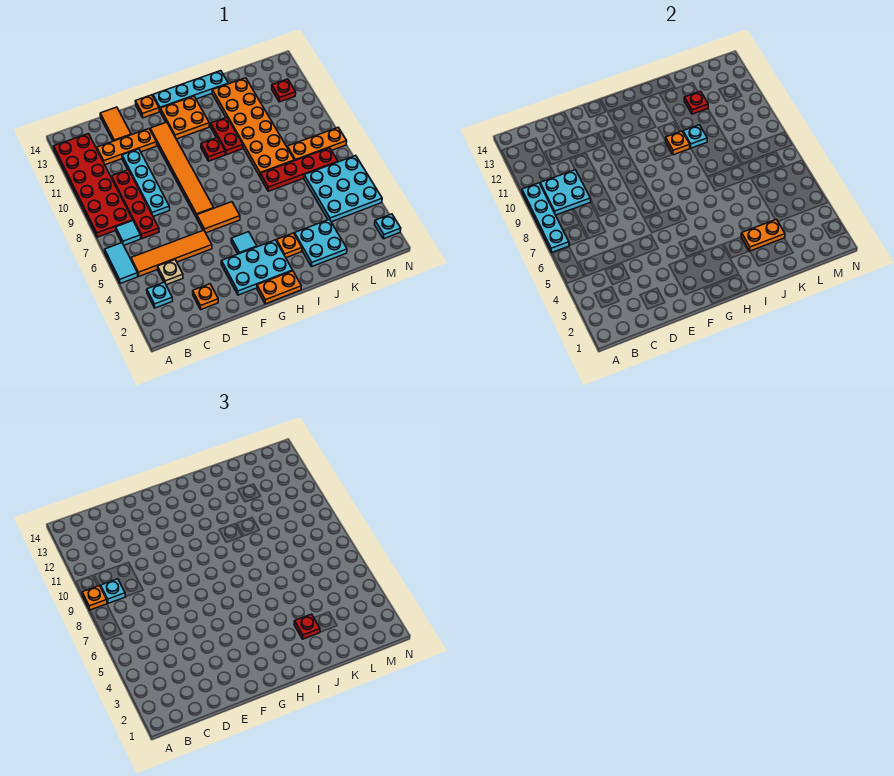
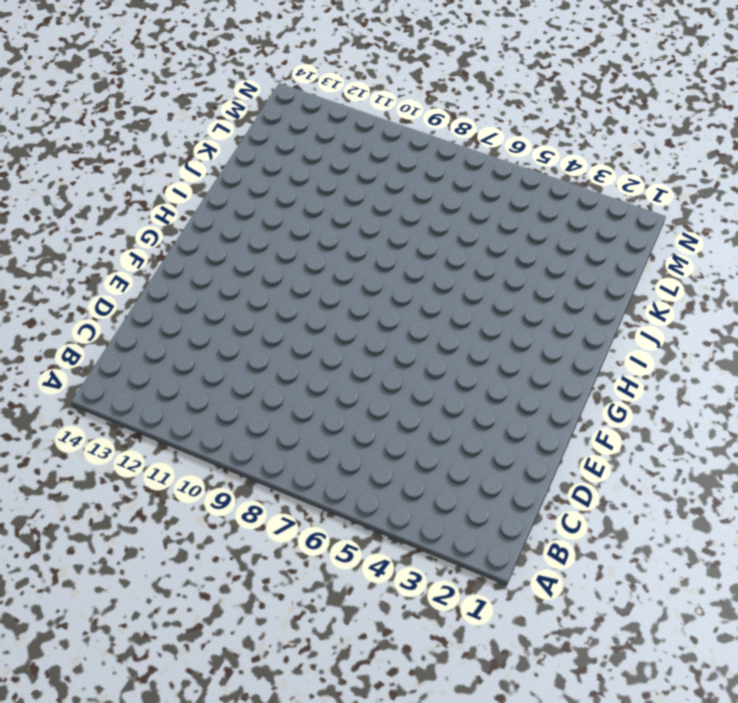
none -> cyan 1x2 tile [105,243,138,284]
none -> red 2x6 plate [54,134,133,237]
none -> cyan 1x1 plate [147,282,173,308]
none -> orange 1x4 tile [131,230,212,276]

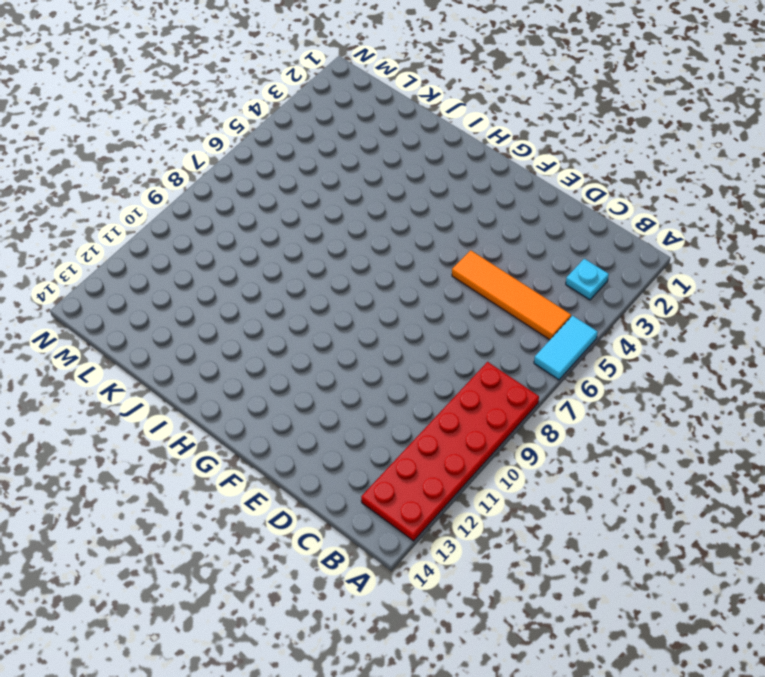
none -> cyan 1x1 tile [116,221,141,245]
none -> tan 1x1 plate [158,260,183,285]
none -> red 1x4 plate [111,170,159,239]
none -> orange 1x3 plate [97,129,157,165]

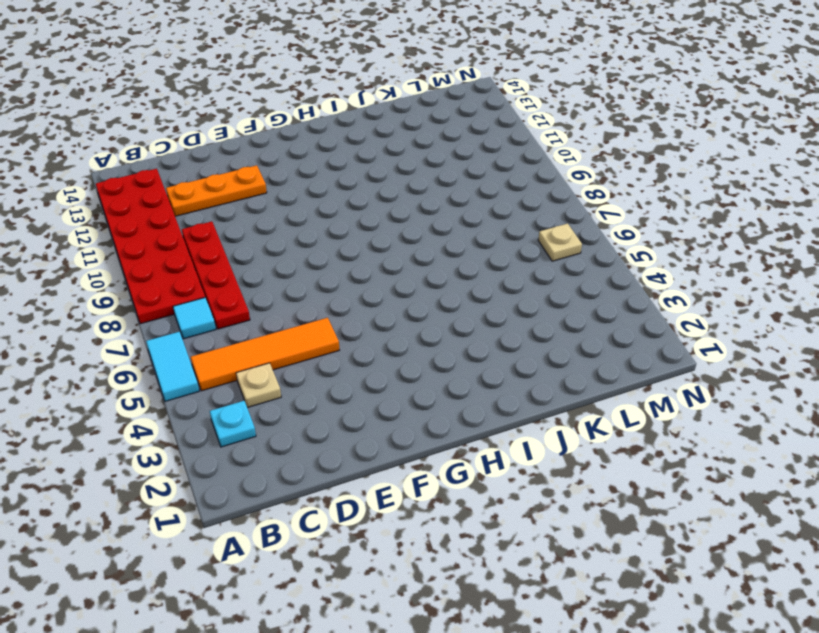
tan 1x1 plate [538,224,582,261] -> cyan 3x3 plate [304,156,382,222]
none -> orange 1x1 plate [193,284,218,309]
none -> cyan 1x4 plate [122,149,170,217]
none -> orange 1x2 tile [100,107,131,141]
none -> cyan 2x3 plate [221,240,293,295]

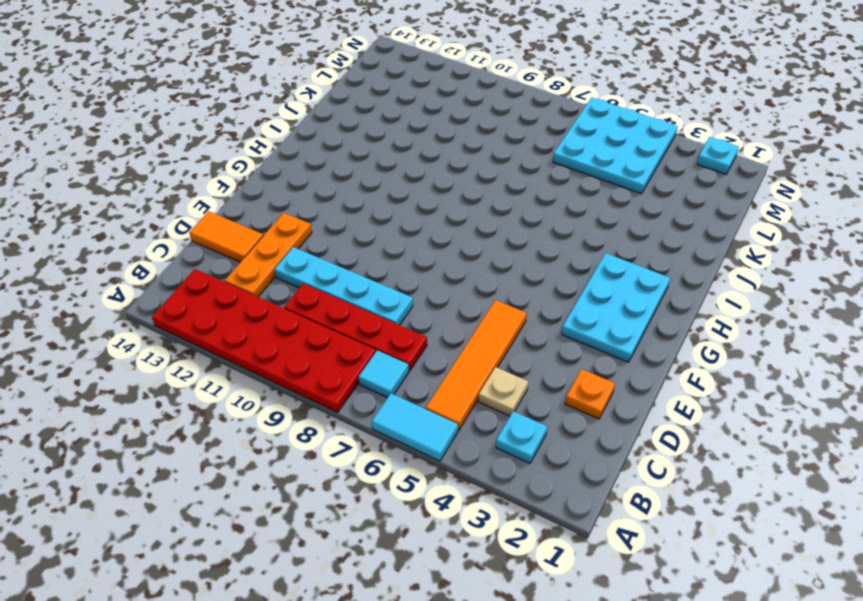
none -> orange 1x2 tile [197,202,240,233]
none -> orange 1x6 tile [150,122,214,218]
none -> orange 1x1 plate [135,95,159,118]
none -> orange 1x2 plate [257,271,301,304]

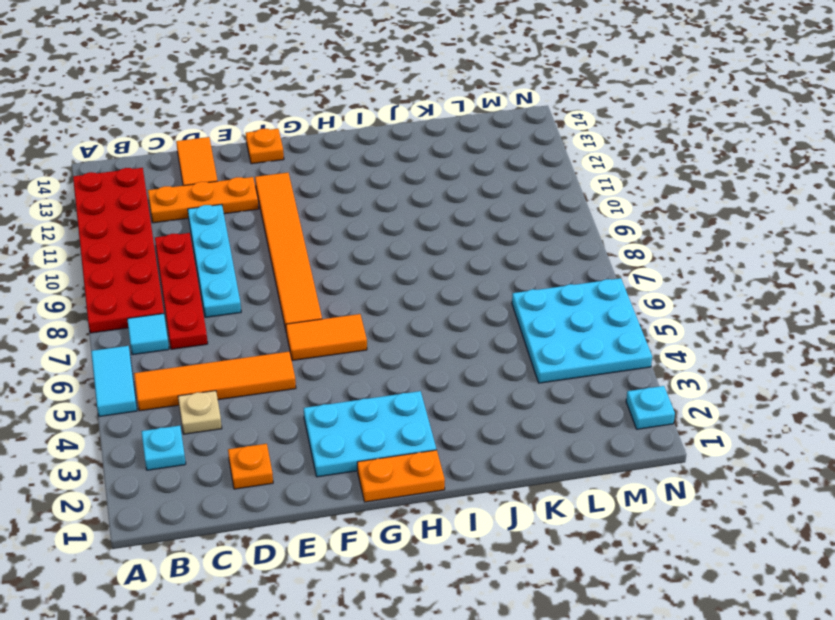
none -> cyan 1x1 tile [231,232,257,254]
none -> orange 2x2 plate [160,96,209,139]
none -> cyan 1x4 plate [153,71,228,111]
none -> red 1x1 plate [201,138,225,161]

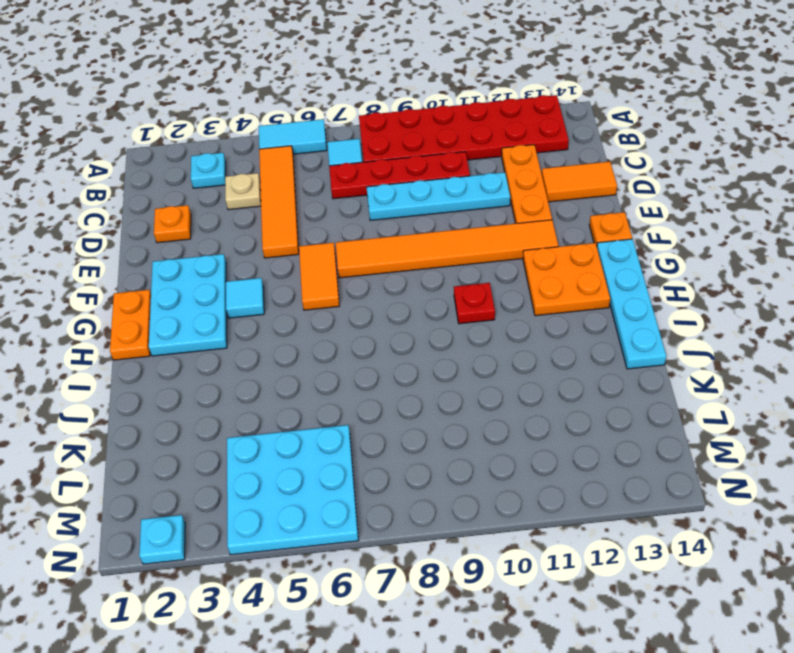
none -> orange 1x1 plate [276,233,302,258]
none -> red 1x2 plate [211,117,243,155]
none -> cyan 2x2 plate [294,219,347,266]
none -> red 1x4 plate [260,148,338,191]

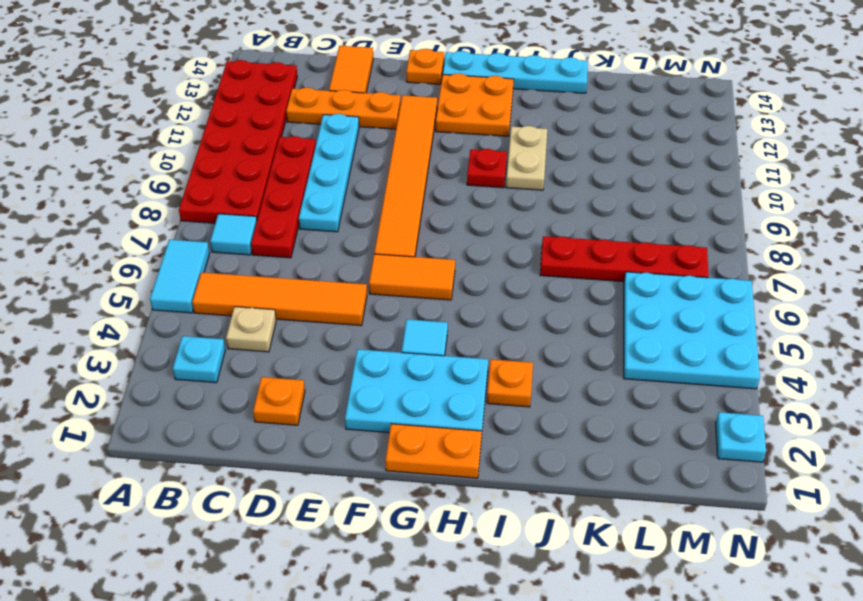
tan 1x2 plate [506,126,547,190] -> red 1x2 plate [211,117,243,155]
none -> cyan 2x2 plate [294,219,347,266]
none -> orange 2x6 plate [212,78,294,176]
none -> orange 1x3 plate [287,128,347,161]
none -> red 1x1 plate [272,79,296,102]

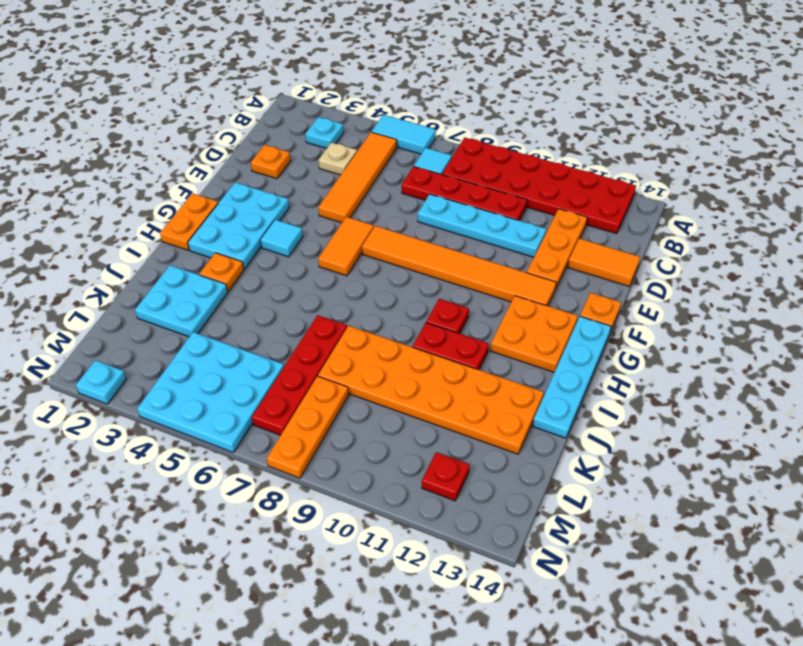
none -> cyan 1x4 plate [522,183,569,252]
none -> cyan 2x2 plate [540,170,591,215]
none -> orange 1x1 plate [666,131,690,155]
none -> orange 1x2 plate [741,219,785,251]

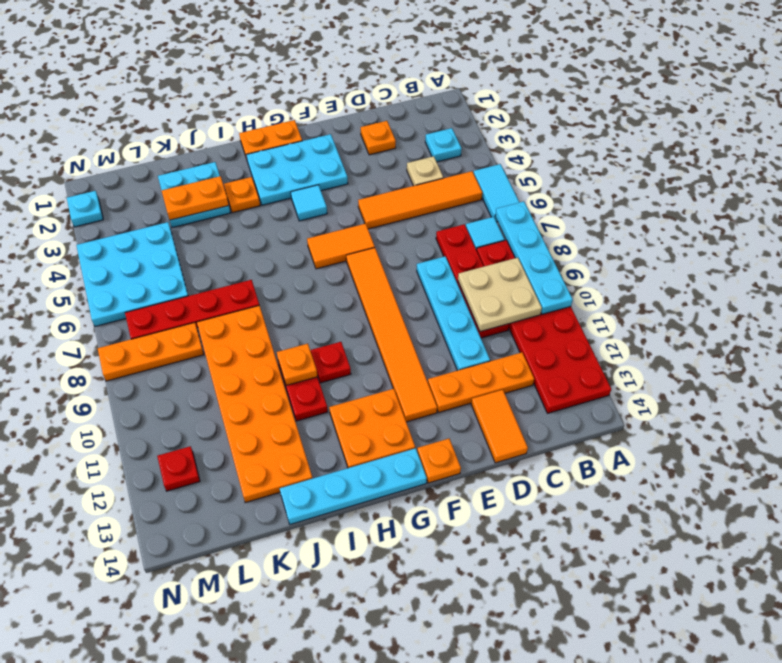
tan 2x2 plate [458,258,542,332] -> cyan 2x2 plate [540,170,591,215]
none -> cyan 1x1 plate [683,125,707,148]
none -> red 1x1 plate [684,91,708,114]
none -> orange 1x1 plate [82,585,107,610]
none -> cyan 1x1 plate [101,579,125,603]

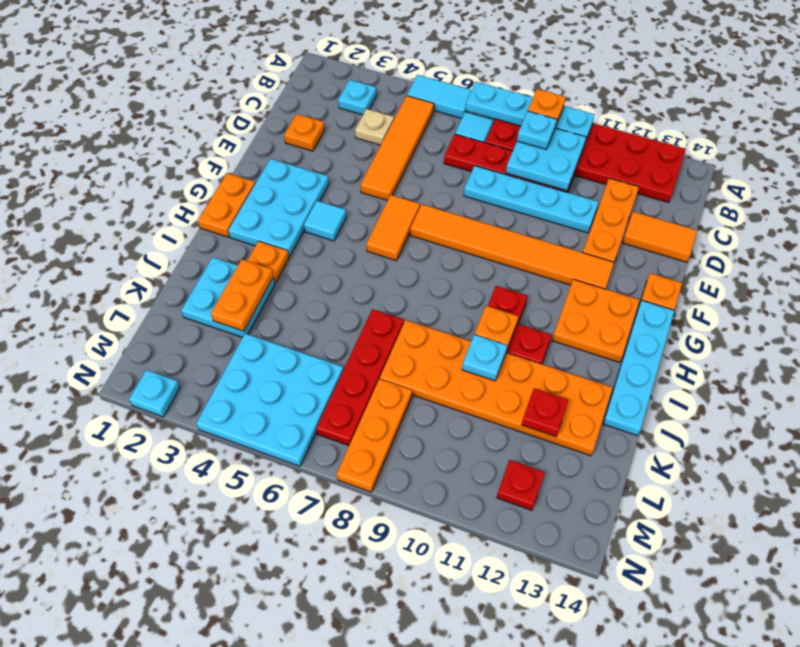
none -> red 1x1 plate [294,614,320,639]

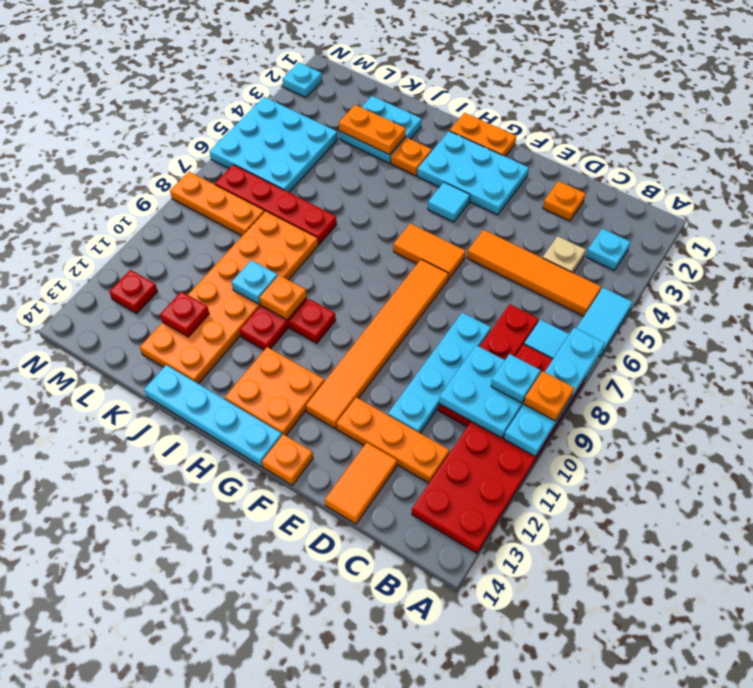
none -> red 1x1 plate [294,614,320,639]

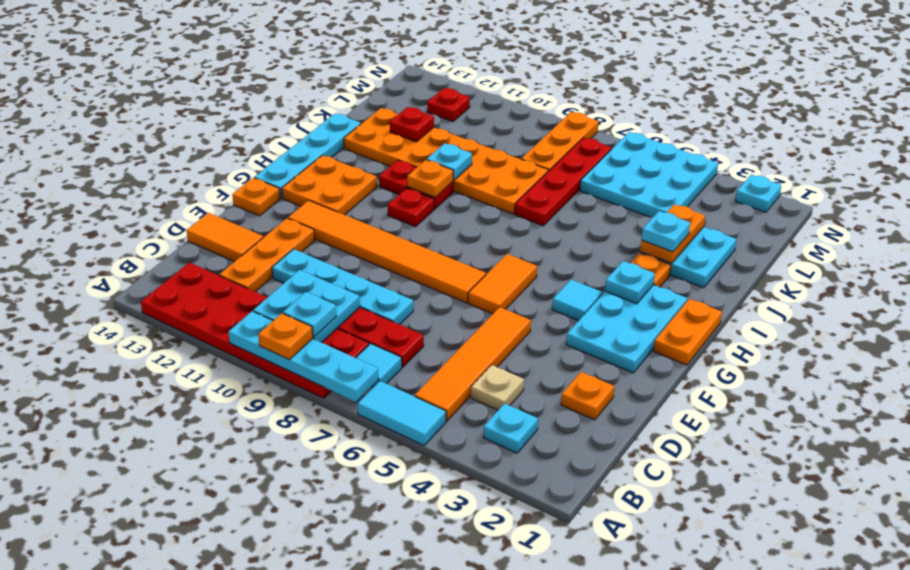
cyan 1x1 plate [605,261,655,304] -> none
cyan 1x1 plate [642,211,690,252] -> red 1x1 plate [294,614,320,639]

